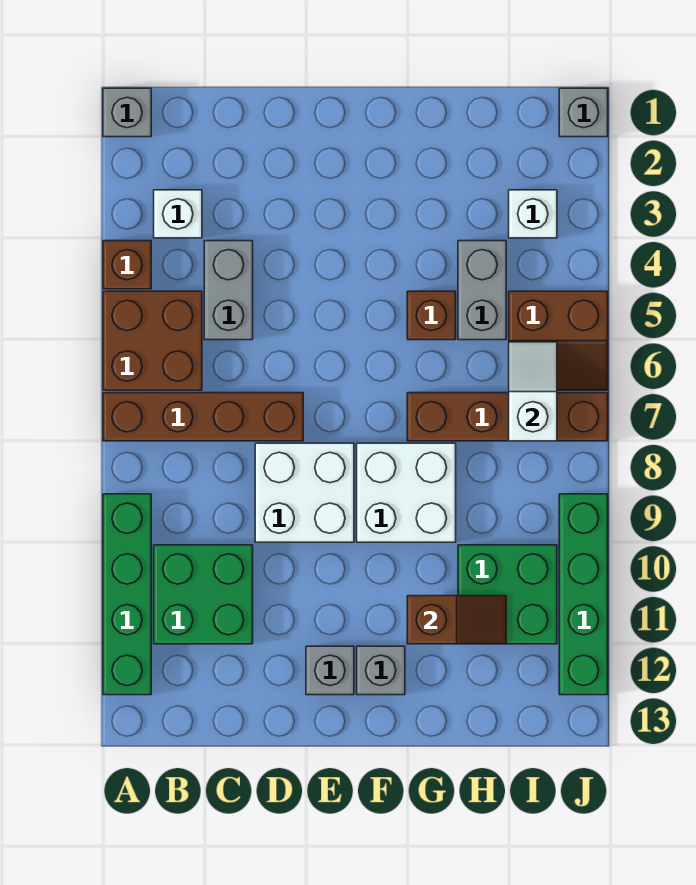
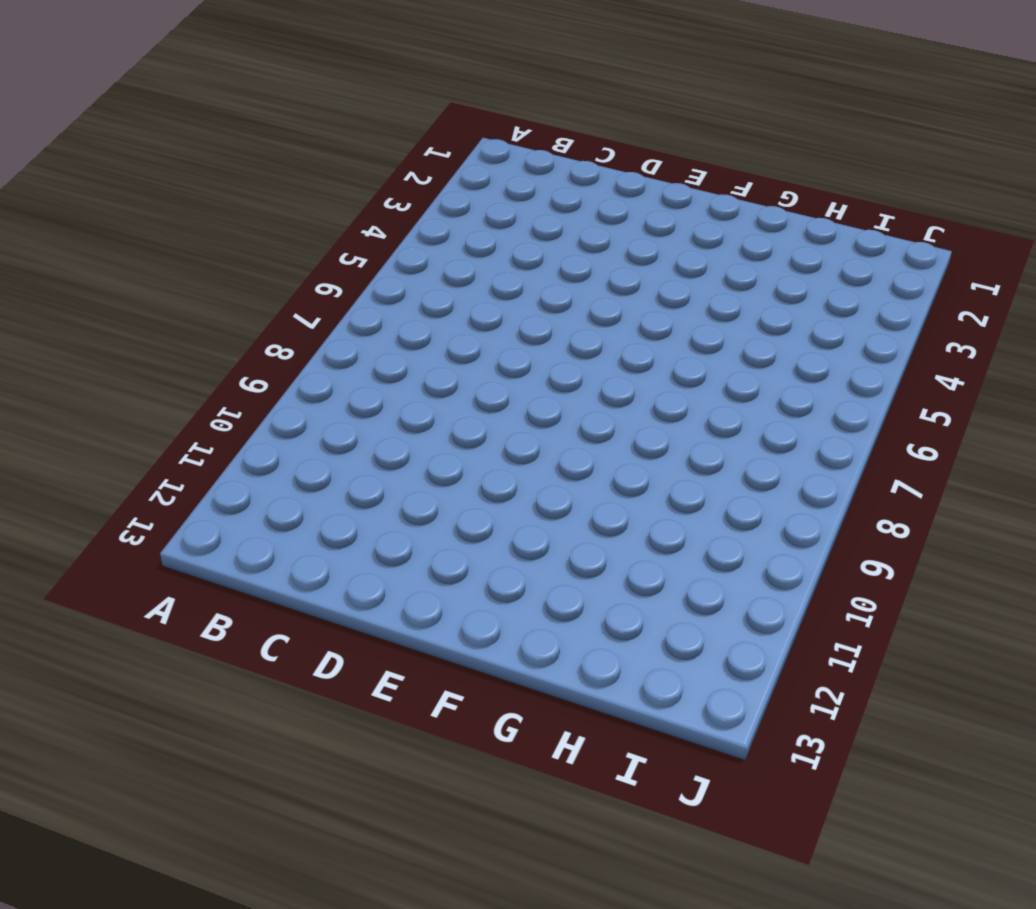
none -> grey 1x1 brick [103,88,151,137]
none -> brown 1x1 brick [103,241,151,289]
none -> brown 2x2 brick [103,291,202,390]

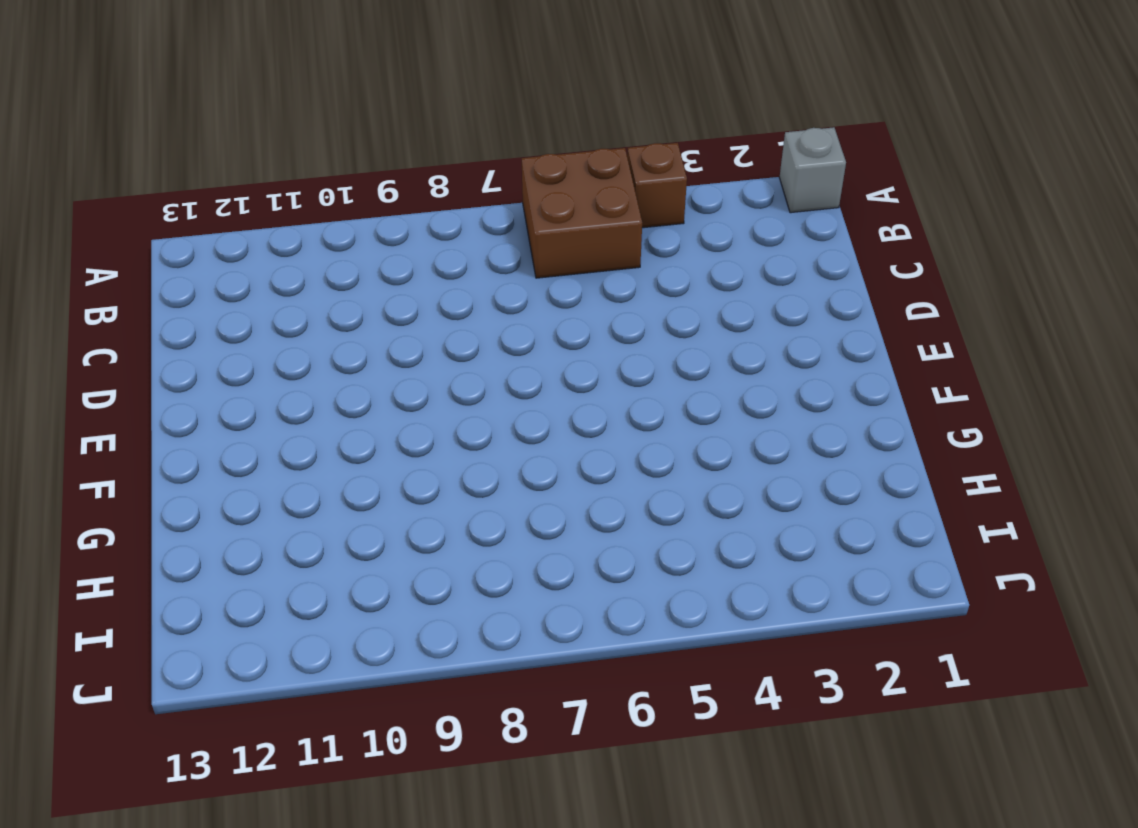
none -> brown 1x4 brick [103,393,303,441]
none -> green 1x4 brick [103,494,151,695]
none -> white 1x1 brick [154,190,202,238]

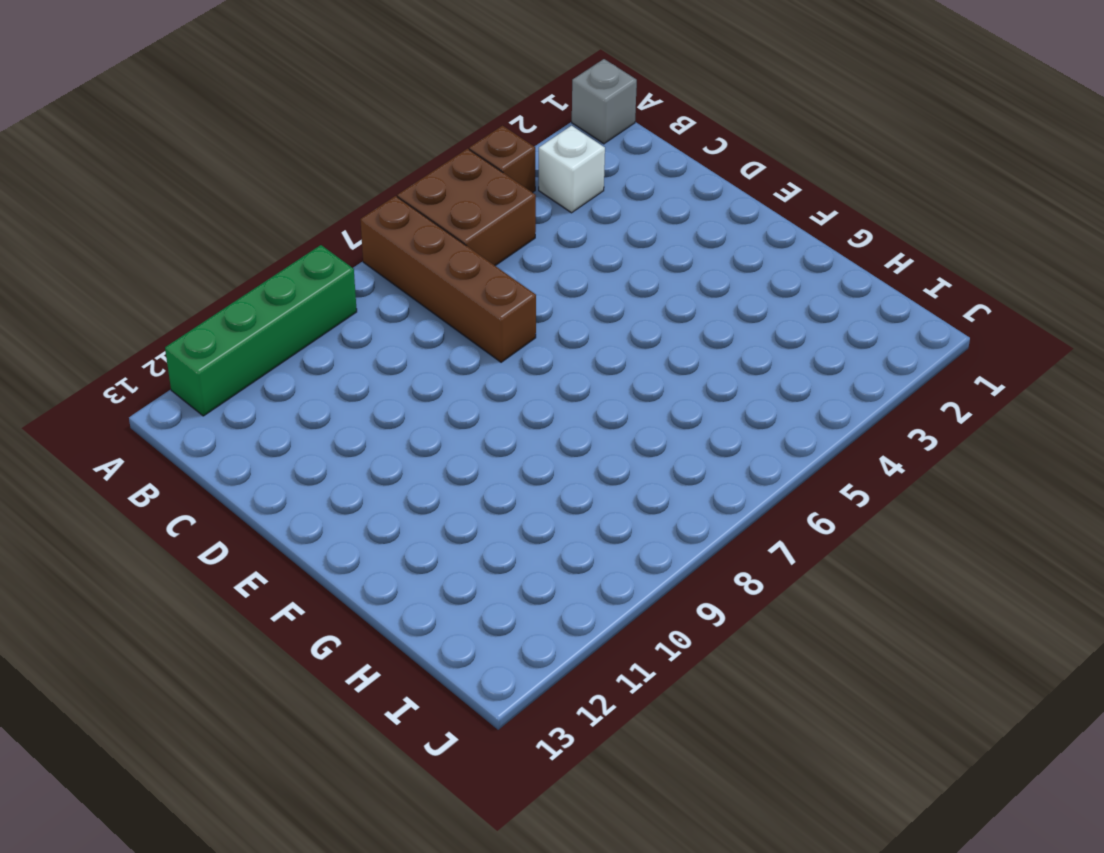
none -> green 2x2 brick [154,545,253,644]
none -> grey 1x2 brick [204,241,253,340]
none -> white 2x2 brick [255,443,354,542]

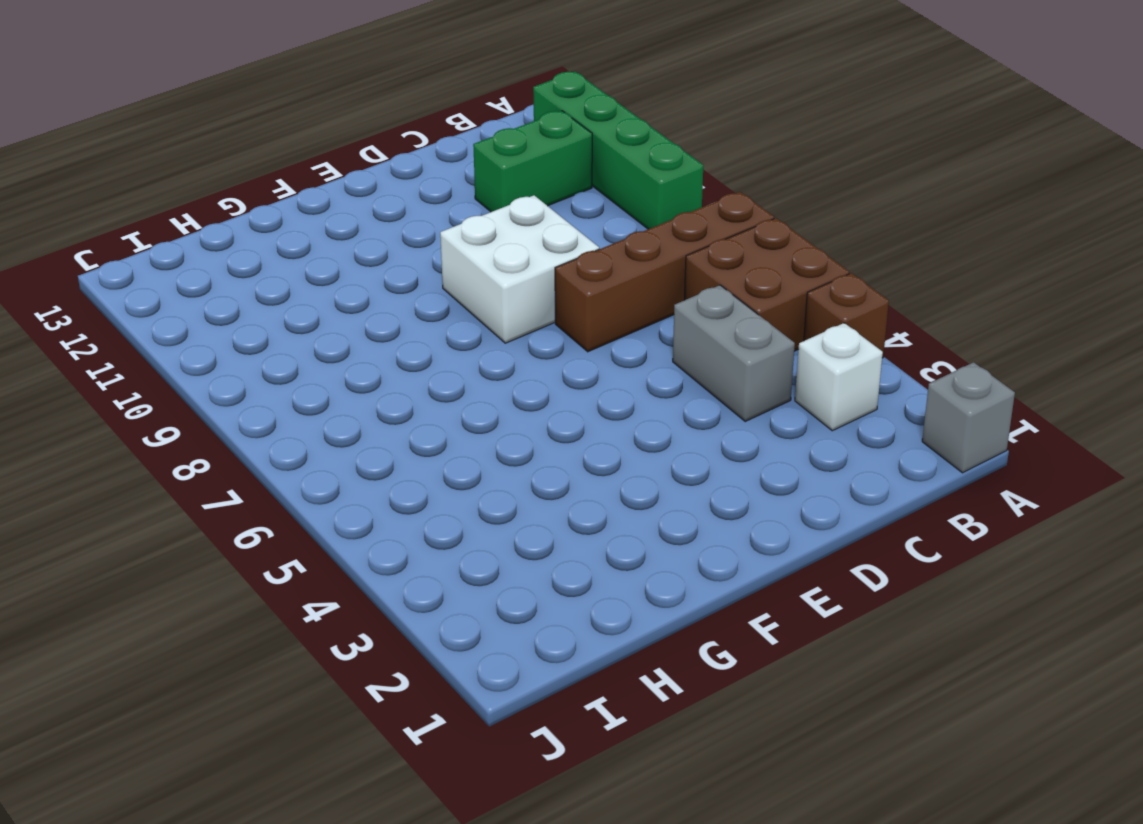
green 1x2 brick [473,111,592,212] -> green 2x2 brick [154,545,253,644]
none -> grey 1x1 brick [306,646,354,695]
none -> white 2x2 brick [357,443,456,542]
none -> grey 1x1 brick [357,646,405,695]

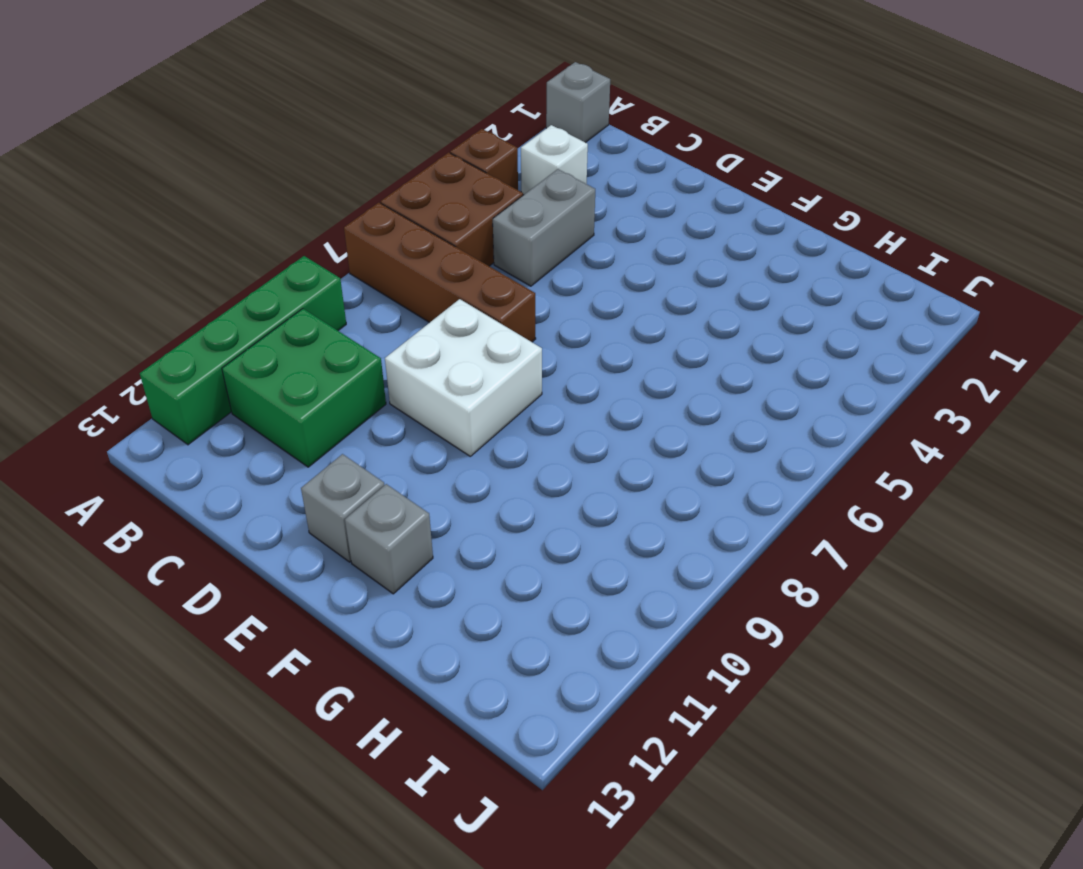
none -> white 2x2 brick [357,443,456,542]
none -> brown 1x1 brick [407,291,456,340]
none -> brown 1x4 brick [407,393,608,441]

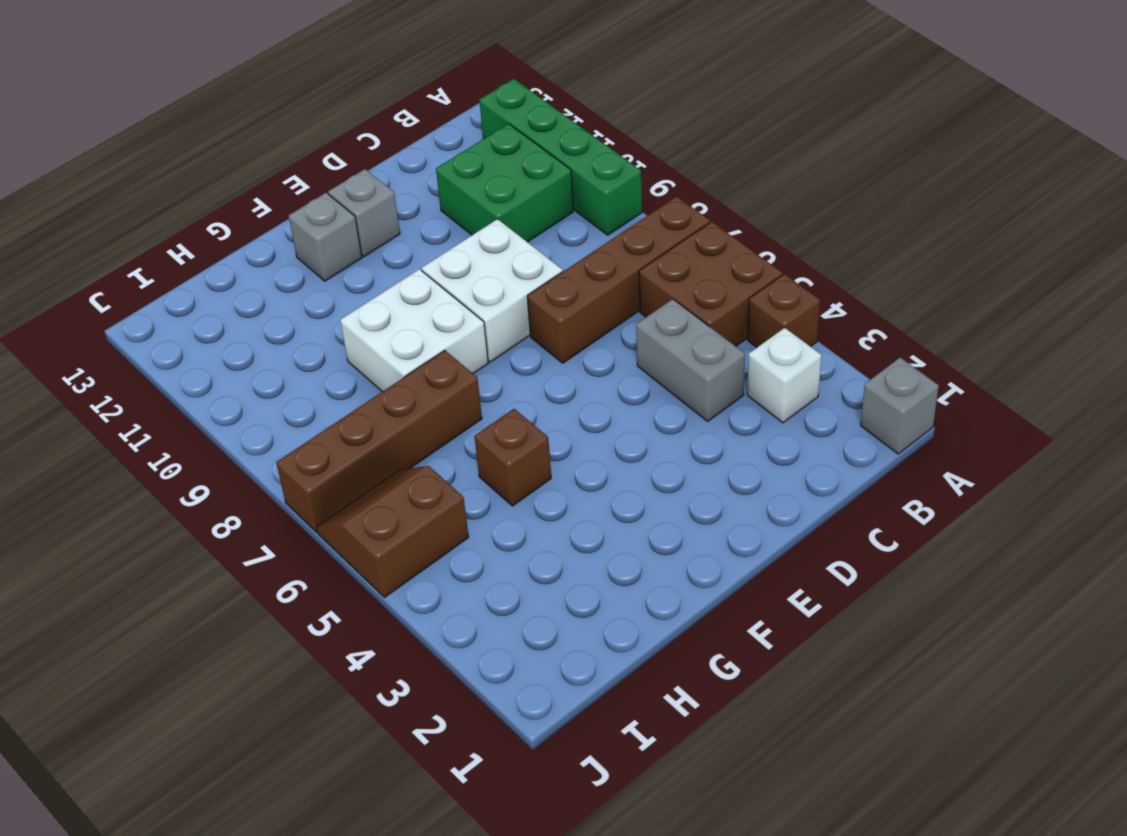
none -> grey 1x2 brick [458,241,506,340]
none -> green 2x2 brick [458,545,557,644]
none -> white 1x1 brick [509,190,557,238]

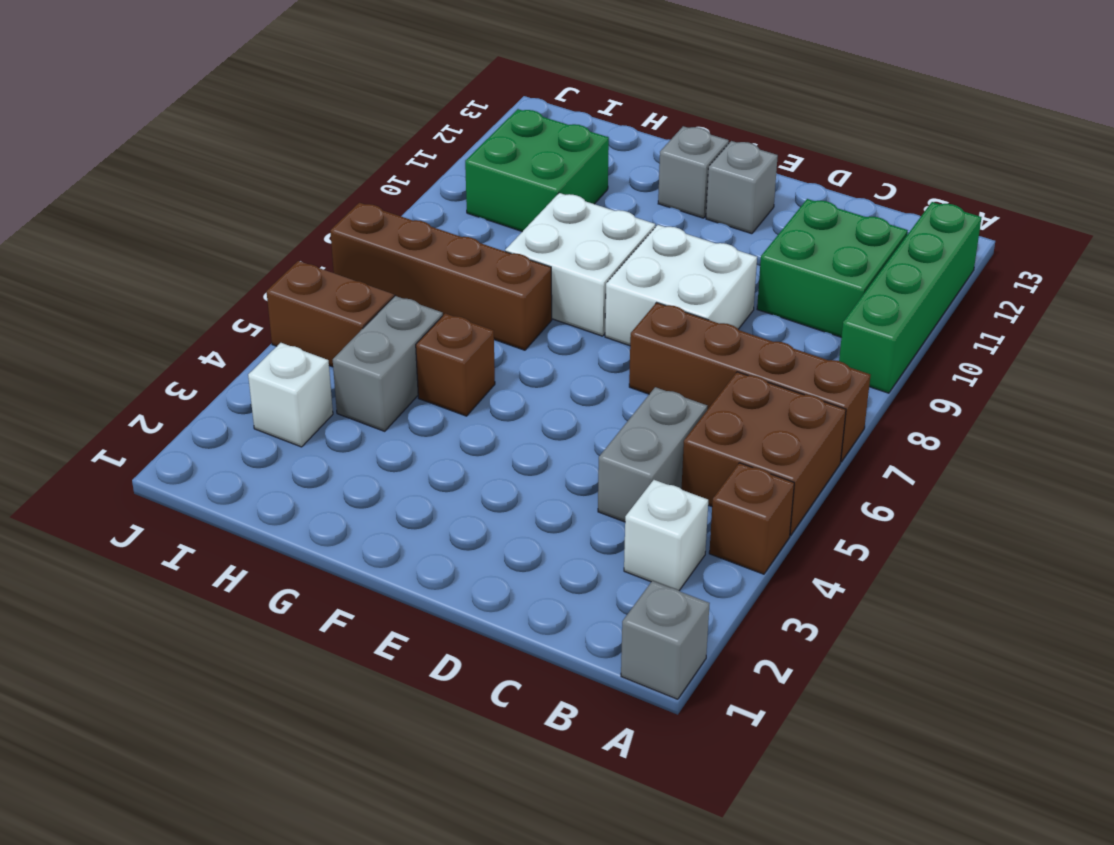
none -> grey 1x1 brick [559,88,608,137]
none -> green 1x4 brick [559,494,608,695]
none -> brown 1x2 slope [407,596,506,644]

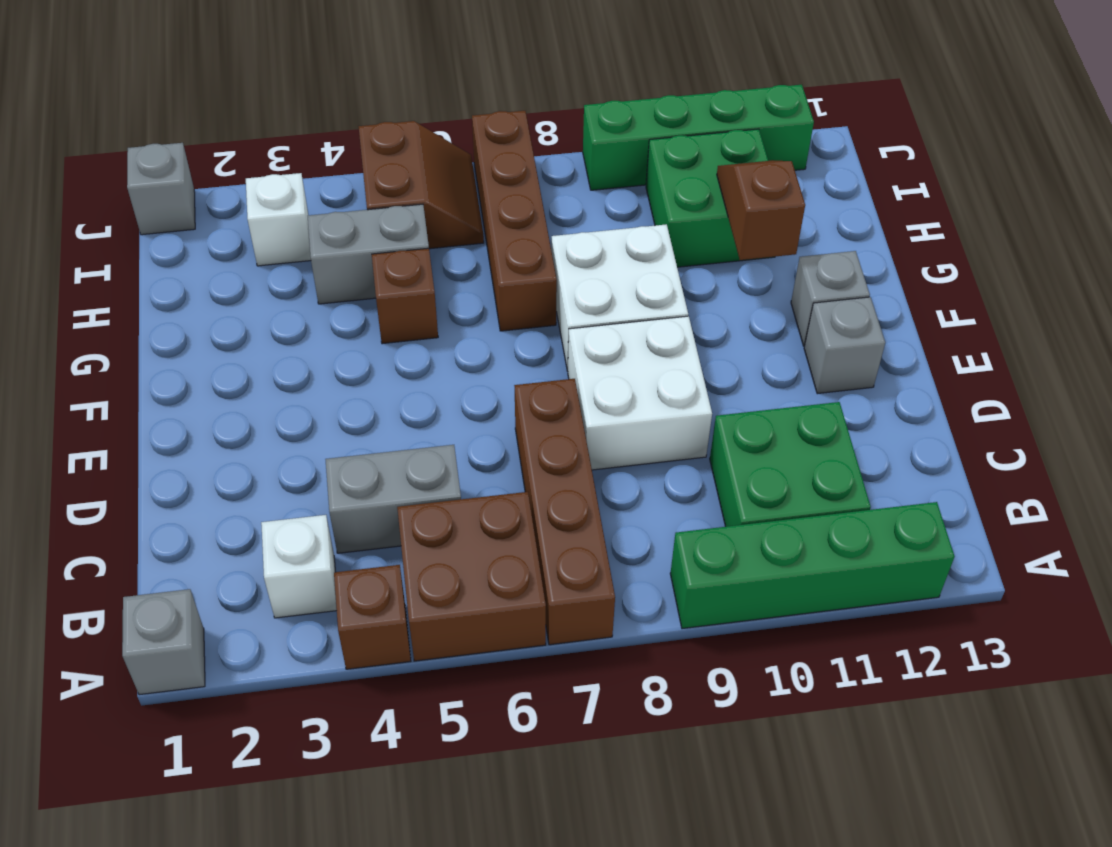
none -> white 1x2 slope [509,342,557,441]

